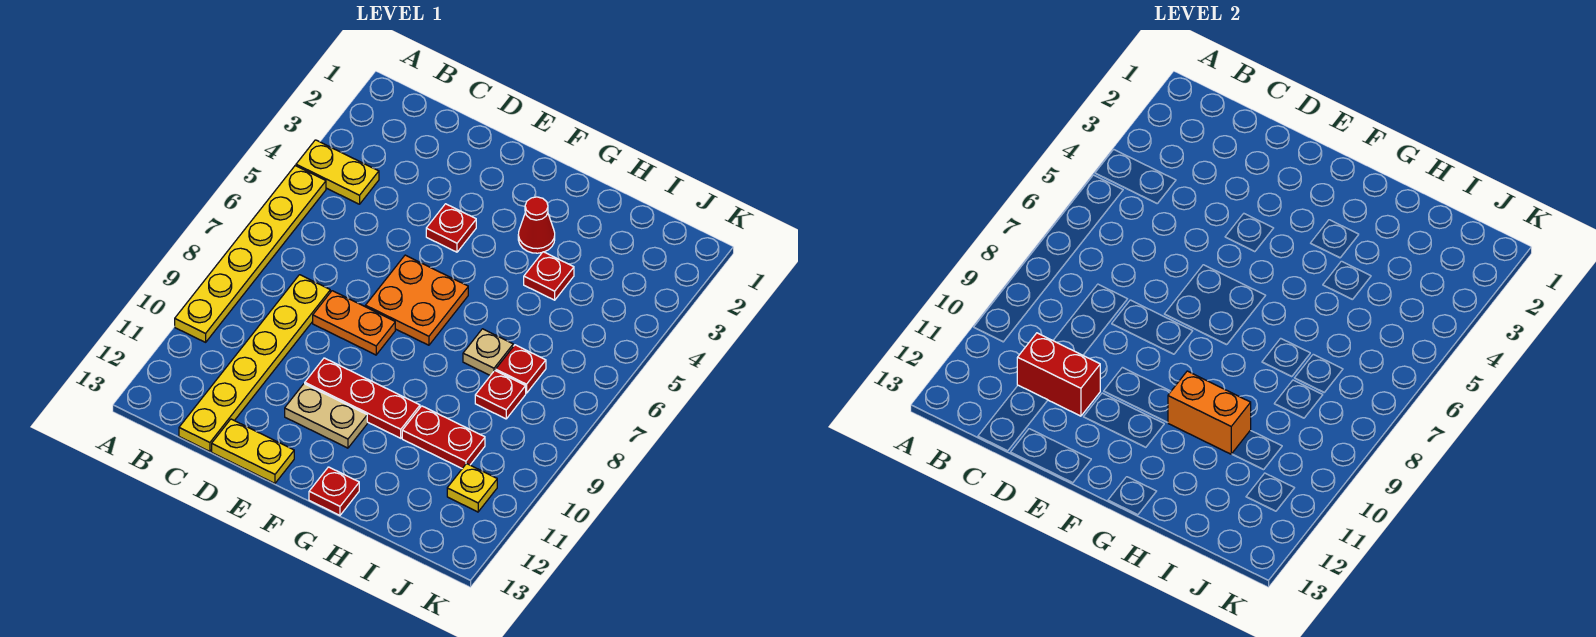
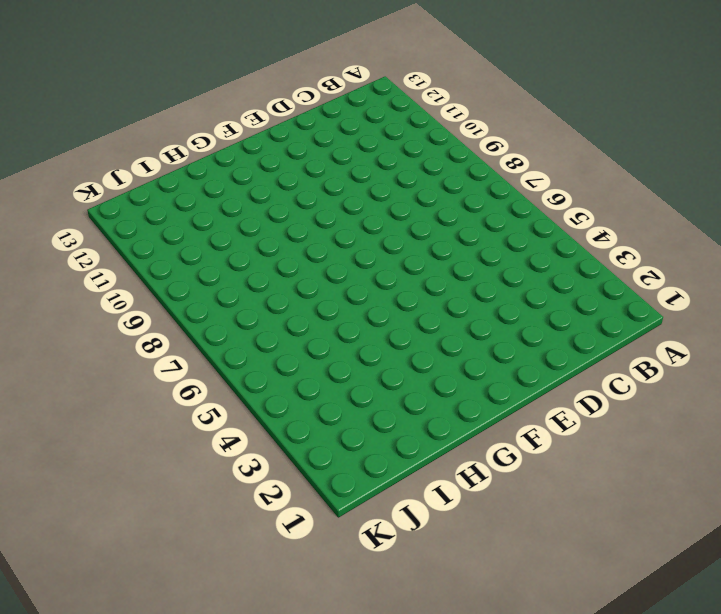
none -> yellow 1x2 plate [296,140,379,204]
none -> yellow 1x6 plate [175,166,326,342]
none -> yellow 1x6 plate [179,275,330,451]

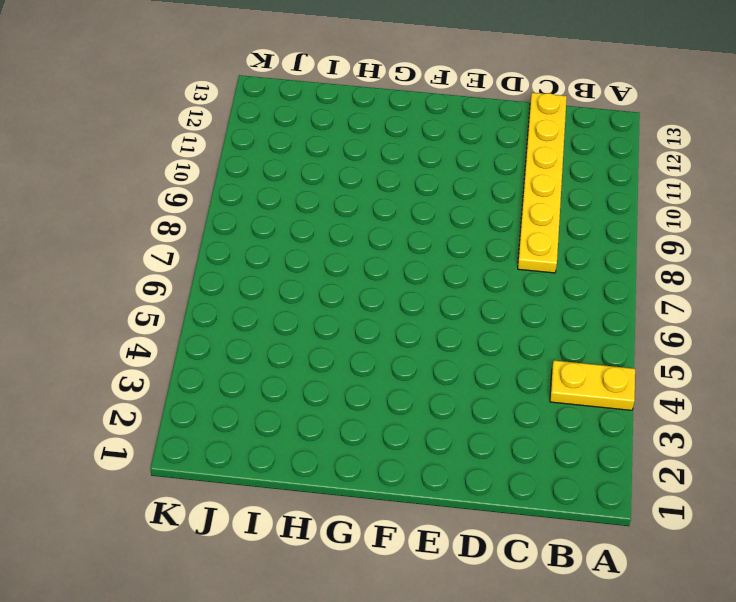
none -> yellow 1x6 plate [175,166,326,342]
none -> orange 1x2 plate [313,291,395,355]
none -> yellow 1x2 plate [212,419,294,483]

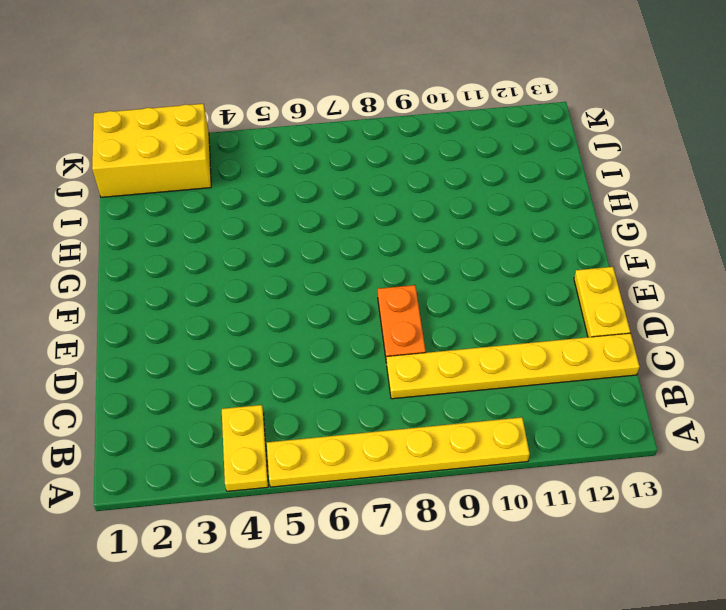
yellow 2x3 brick [92,104,211,197] -> none
none -> red 1x1 plate [426,204,476,252]
none -> orange 2x2 plate [365,255,468,345]
none -> red 1x3 plate [305,358,420,438]

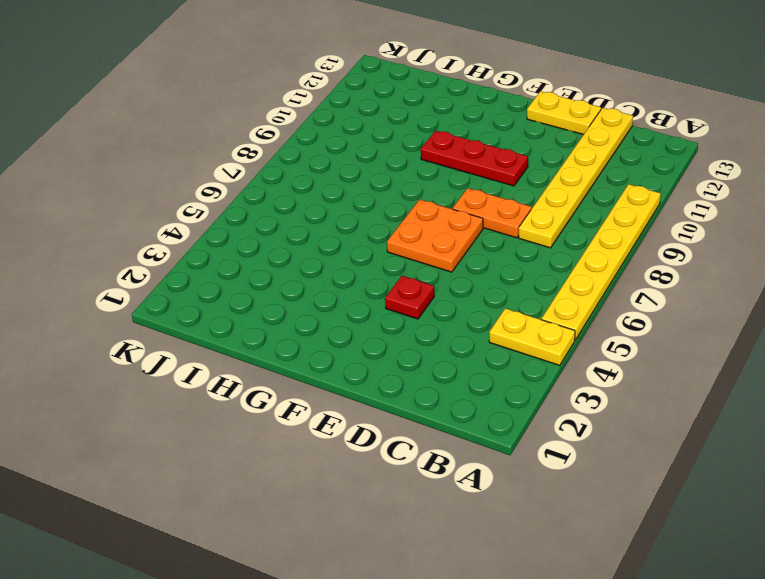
none -> tan 1x2 plate [285,384,367,448]
none -> red 1x1 cone [518,197,555,253]
none -> red 1x1 plate [309,467,359,515]

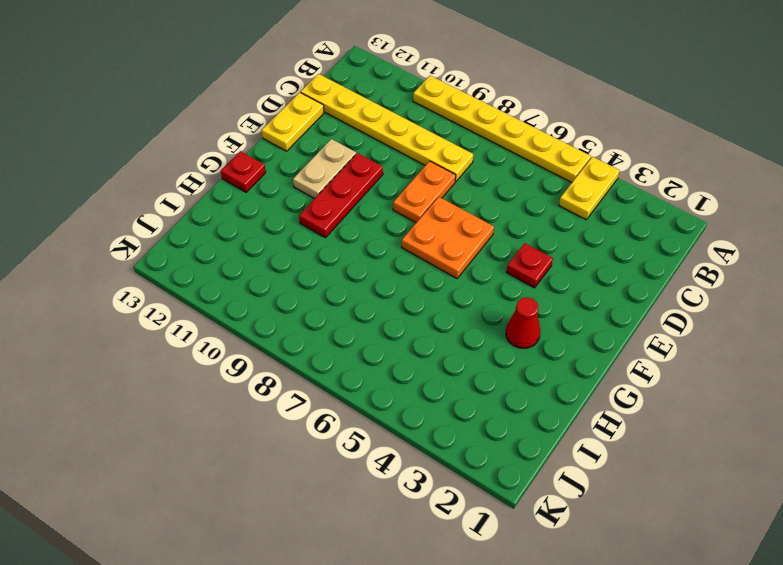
none -> red 1x1 plate [524,252,574,300]
none -> tan 1x1 plate [463,329,513,376]
none -> red 1x2 plate [402,406,485,468]

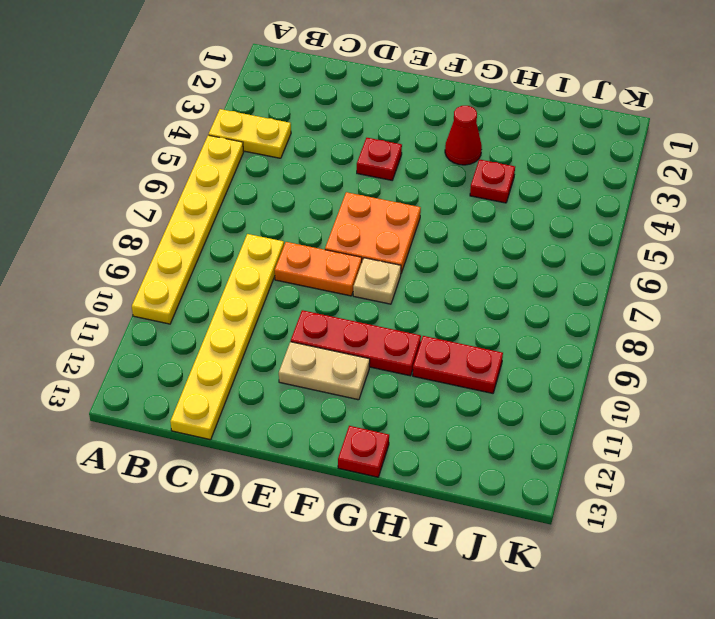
tan 1x1 plate [353,258,401,304] -> tan 1x1 plate moved to [463,329,513,376]
none -> yellow 1x2 plate [212,419,294,483]
none -> red 1x1 plate [496,345,546,393]
none -> red 1x1 plate [475,371,526,419]

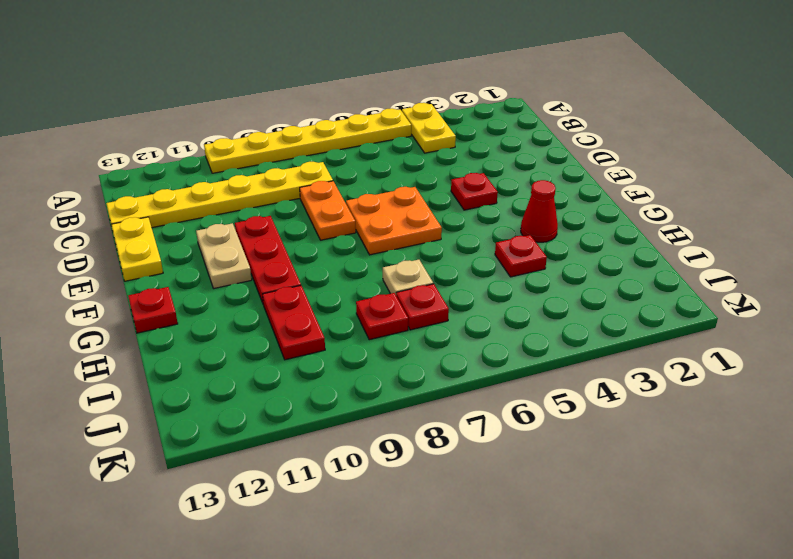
none -> yellow 1x1 plate [447,464,497,512]
none -> red 1x2 brick [1017,333,1100,416]
none -> orange 1x2 brick [1168,371,1251,454]

